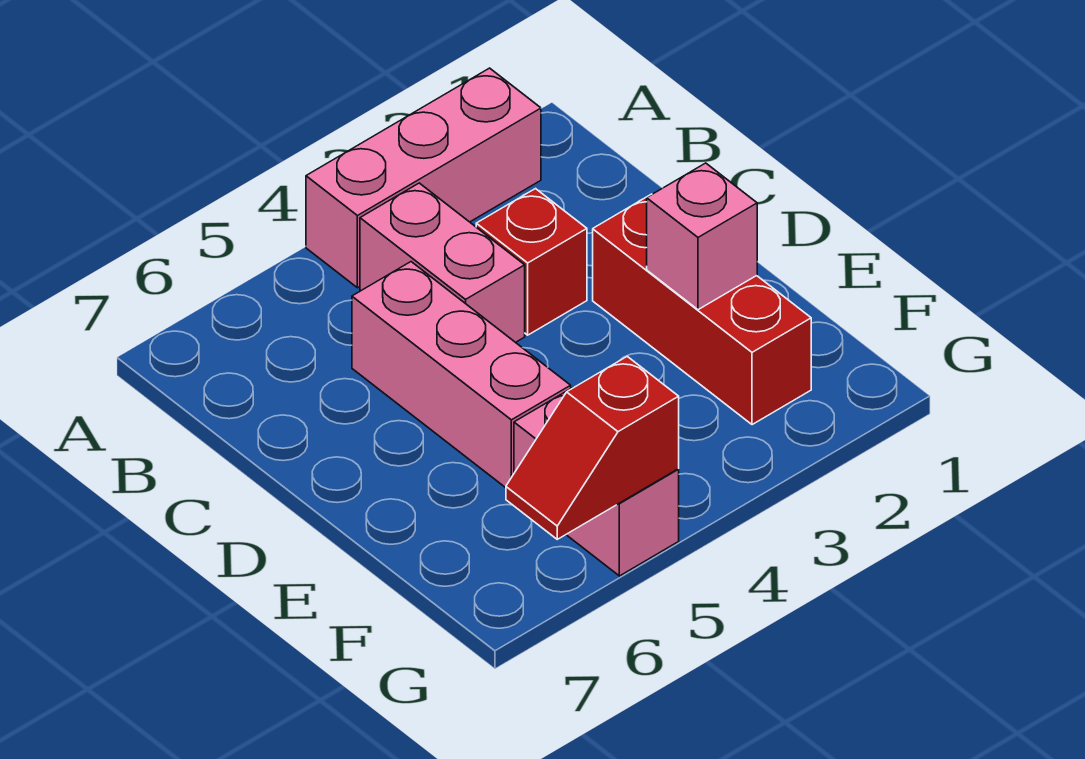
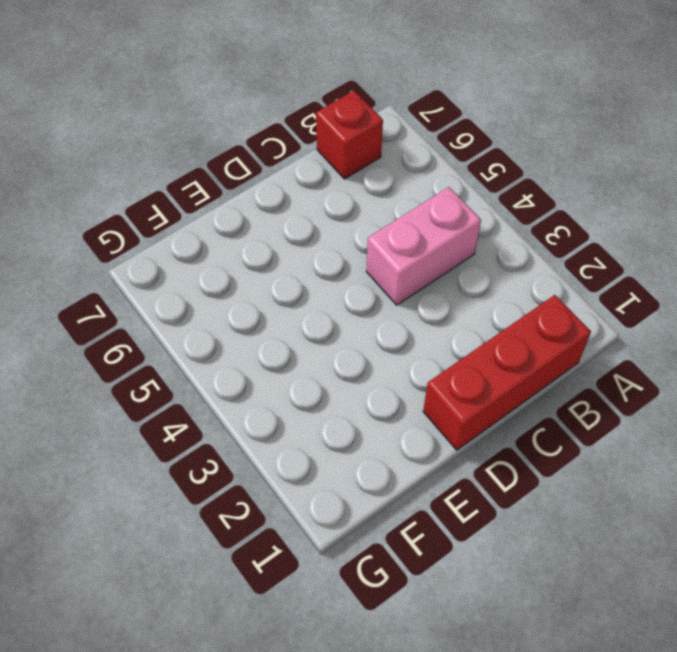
red 1x3 brick [423,295,591,450] -> red 1x3 brick moved to [593,194,811,425]
red 1x1 brick [316,91,383,179] -> red 1x1 brick moved to [476,189,587,335]
none -> pink 1x3 brick [306,68,541,288]
none -> pink 1x3 brick [352,262,571,488]

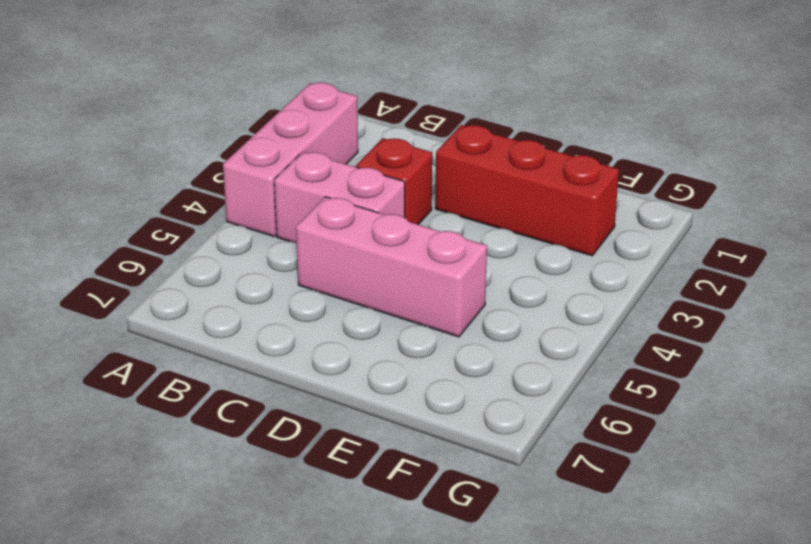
none -> pink 1x2 brick [514,388,679,576]
none -> pink 1x1 brick [647,163,757,310]

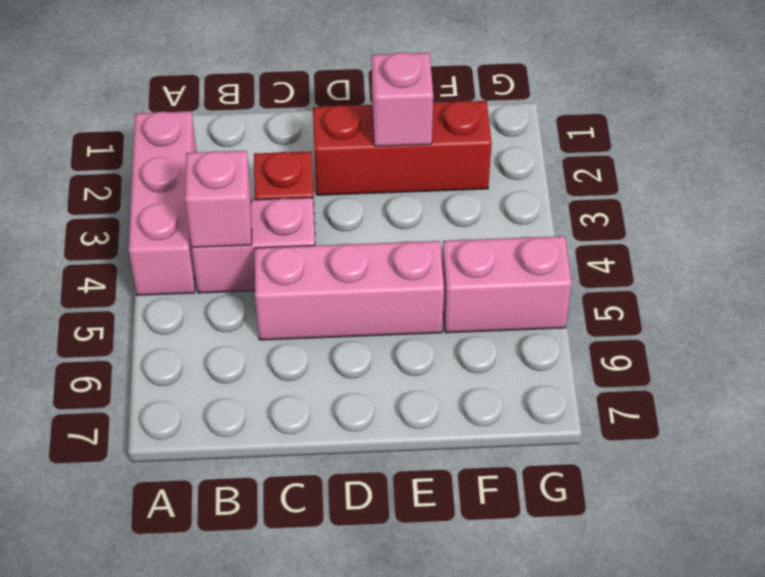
pink 1x1 brick [185,151,252,247] -> none
none -> red 1x2 slope [506,356,679,539]

